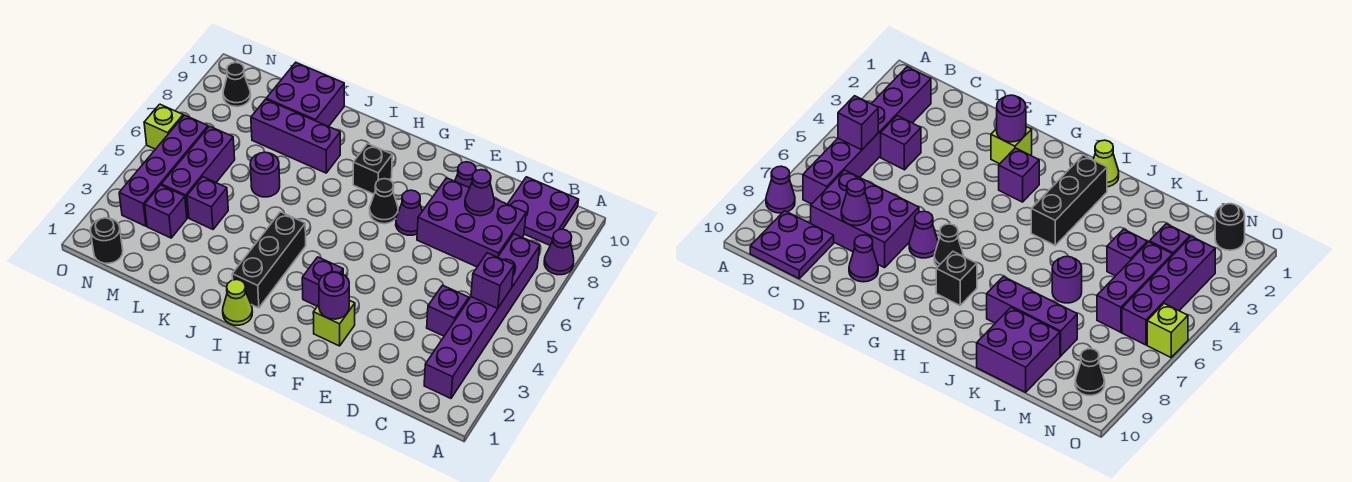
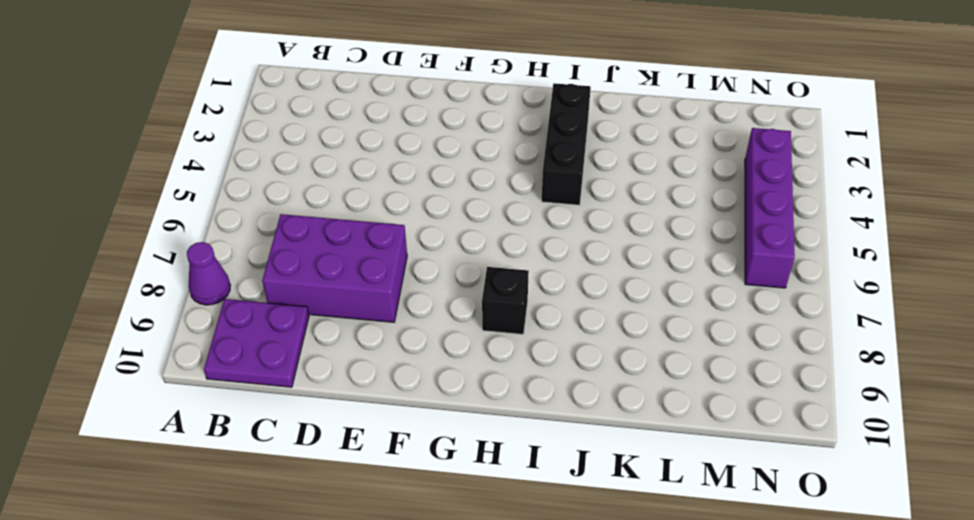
none -> purple 1x6 brick [424,234,540,398]
none -> purple 1x1 brick [427,285,469,336]
none -> purple 1x1 cone [455,162,476,188]

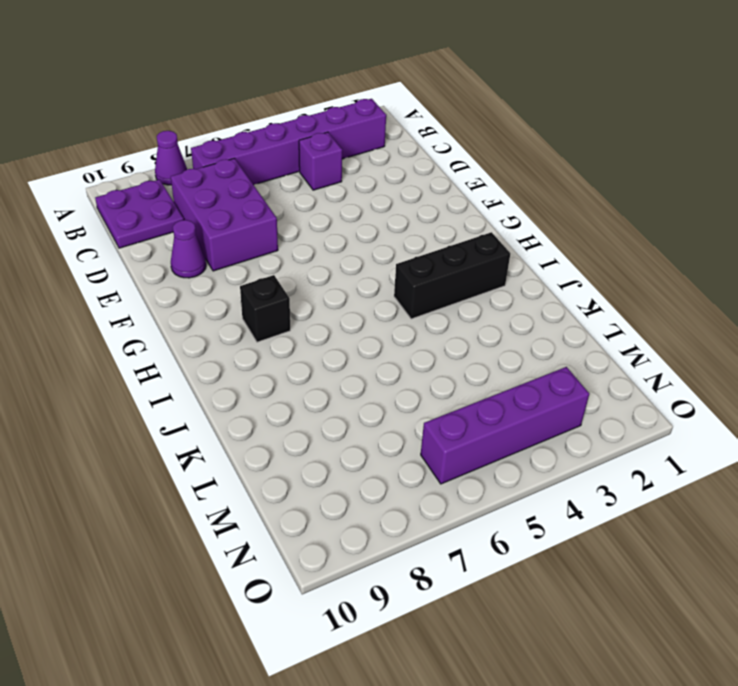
none -> lime 1x1 brick [313,300,355,346]
none -> purple 1x1 cone [396,190,422,235]
none -> purple 1x1 brick [302,257,343,306]

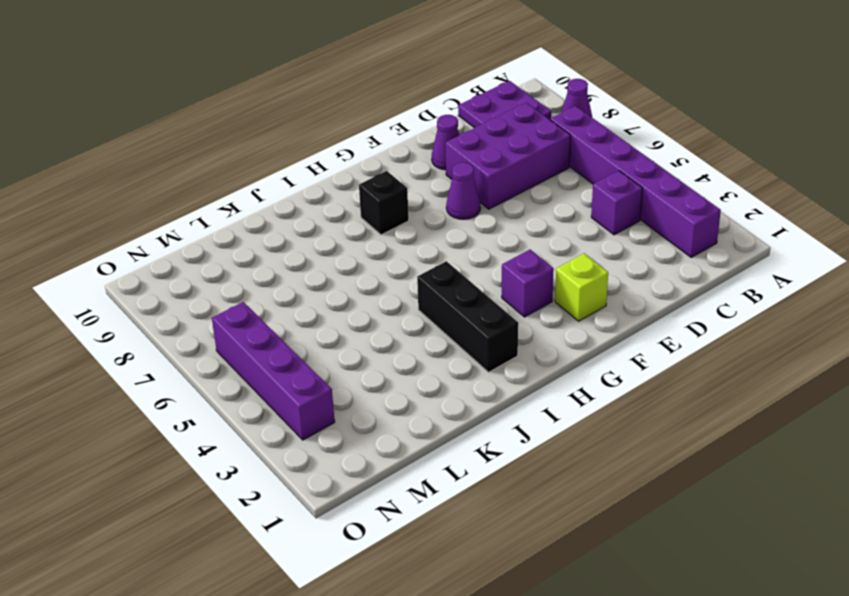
none -> black 1x1 cone [370,179,398,224]
none -> lime 1x1 cone [223,279,252,325]
none -> purple 1x3 brick [251,99,340,173]

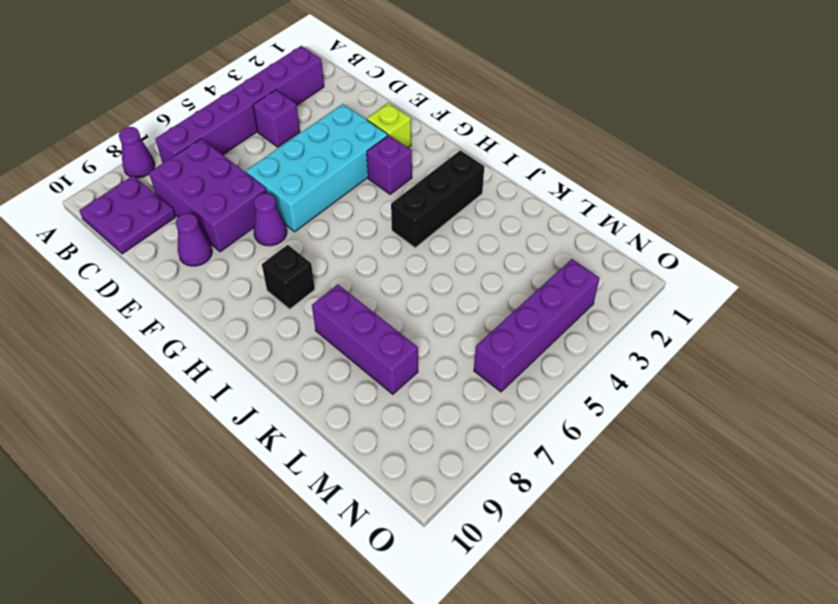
cyan 2x4 brick [246,104,388,232] -> none
none -> black 1x1 cone [370,179,398,224]
none -> lime 1x1 cone [223,279,252,325]
none -> purple 1x1 round brick [250,152,280,197]

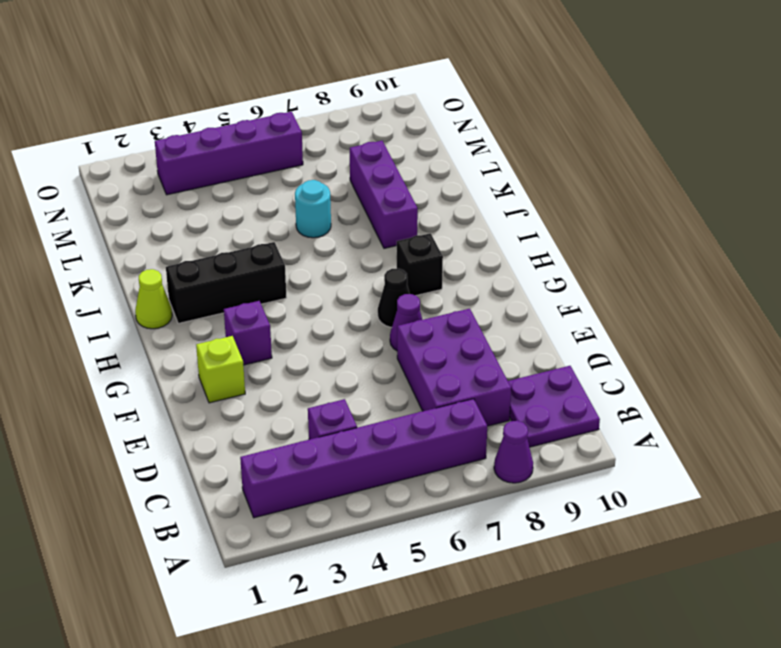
cyan 1x1 round brick [295,180,331,238] -> purple 1x1 round brick [250,152,280,197]
none -> purple 1x1 cone [455,162,476,188]
none -> purple 2x2 brick [266,62,344,127]
none -> purple 1x1 brick [187,177,228,229]

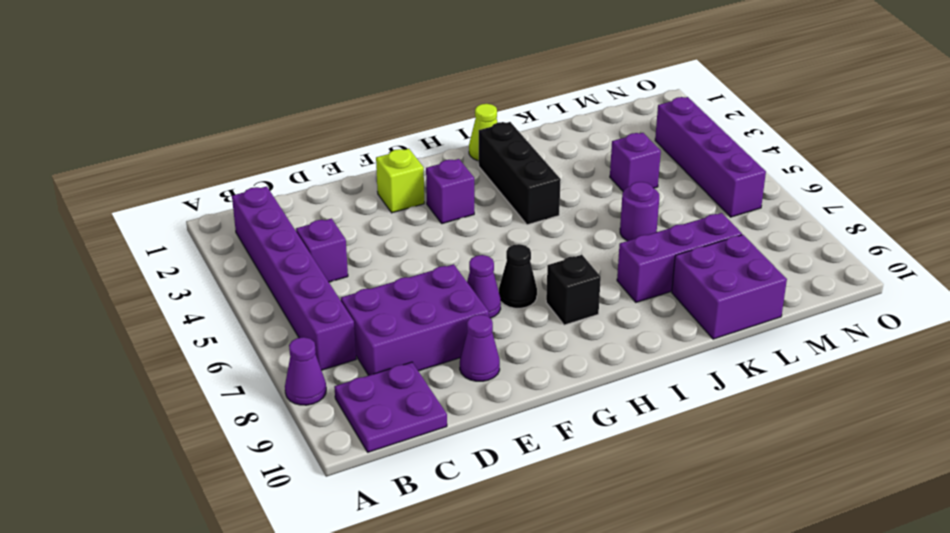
none -> purple 1x1 brick [145,185,187,238]
none -> purple 1x3 brick [161,126,235,218]
none -> black 1x1 round brick [90,218,123,263]

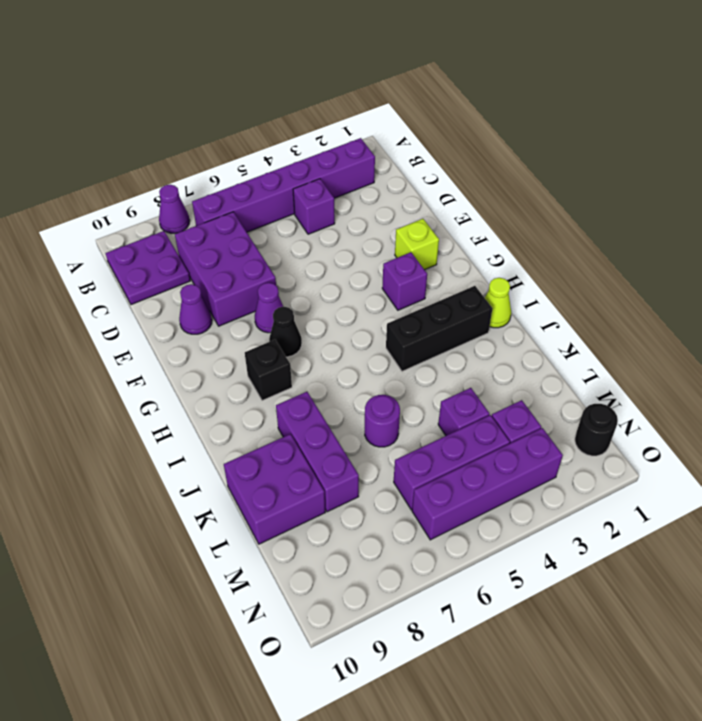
none -> black 1x1 cone [223,63,251,107]
none -> lime 1x1 brick [144,104,183,149]
none -> purple 1x1 brick [471,253,514,309]

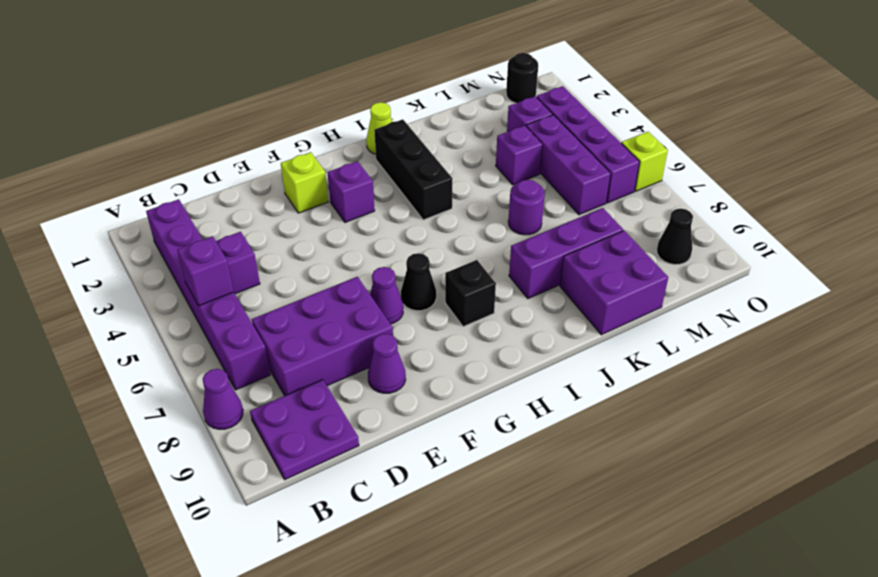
none -> purple 1x1 cone [465,170,494,216]
none -> purple 1x1 round brick [319,272,349,319]

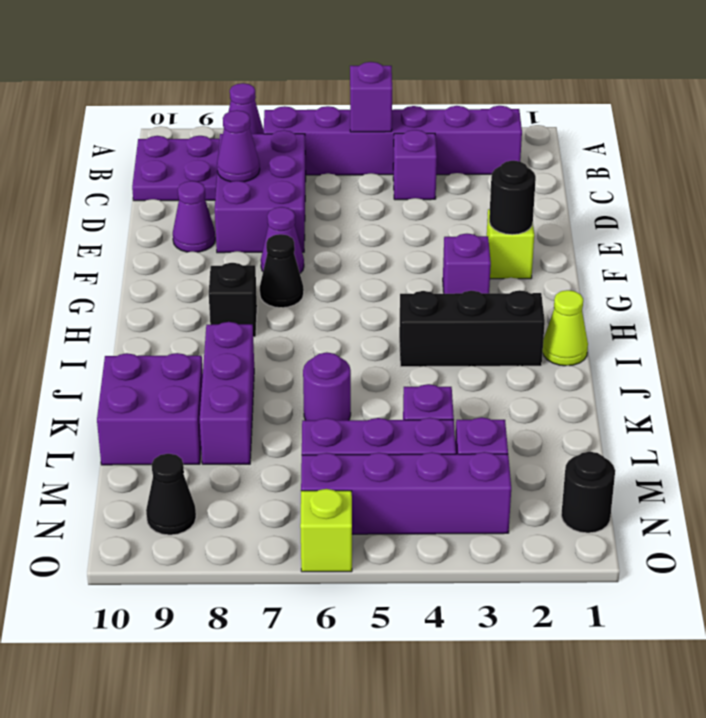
black 1x1 round brick [489,161,536,235] -> purple 1x1 round brick [319,272,349,319]

